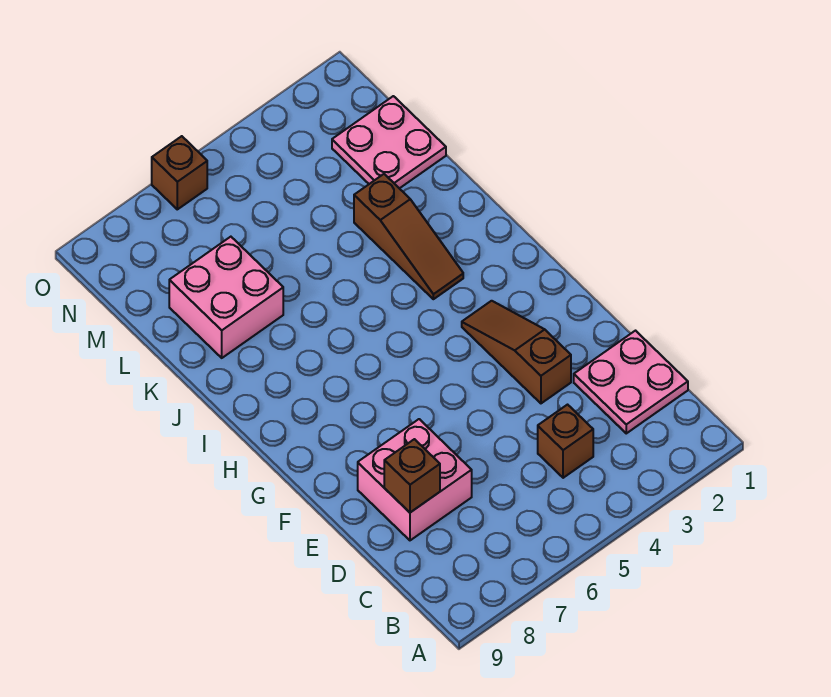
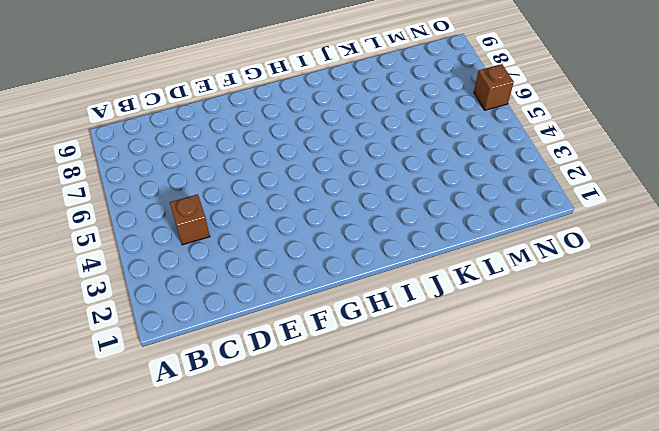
none -> pink 2x2 plate [574,331,688,433]
none -> pink 2x2 brick [358,419,472,540]

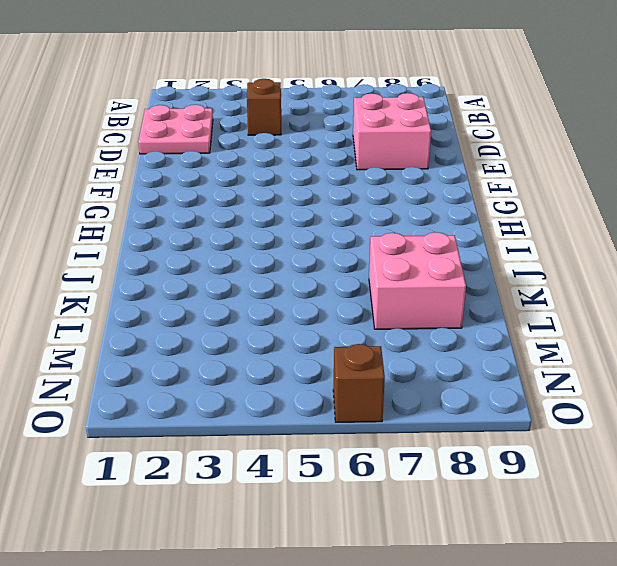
none -> brown 1x3 slope [462,301,571,403]
none -> brown 1x3 slope [354,174,463,299]

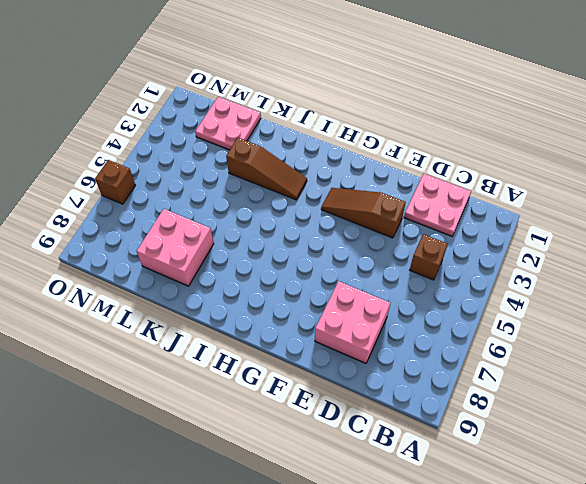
none -> brown 1x1 brick [384,439,440,512]

